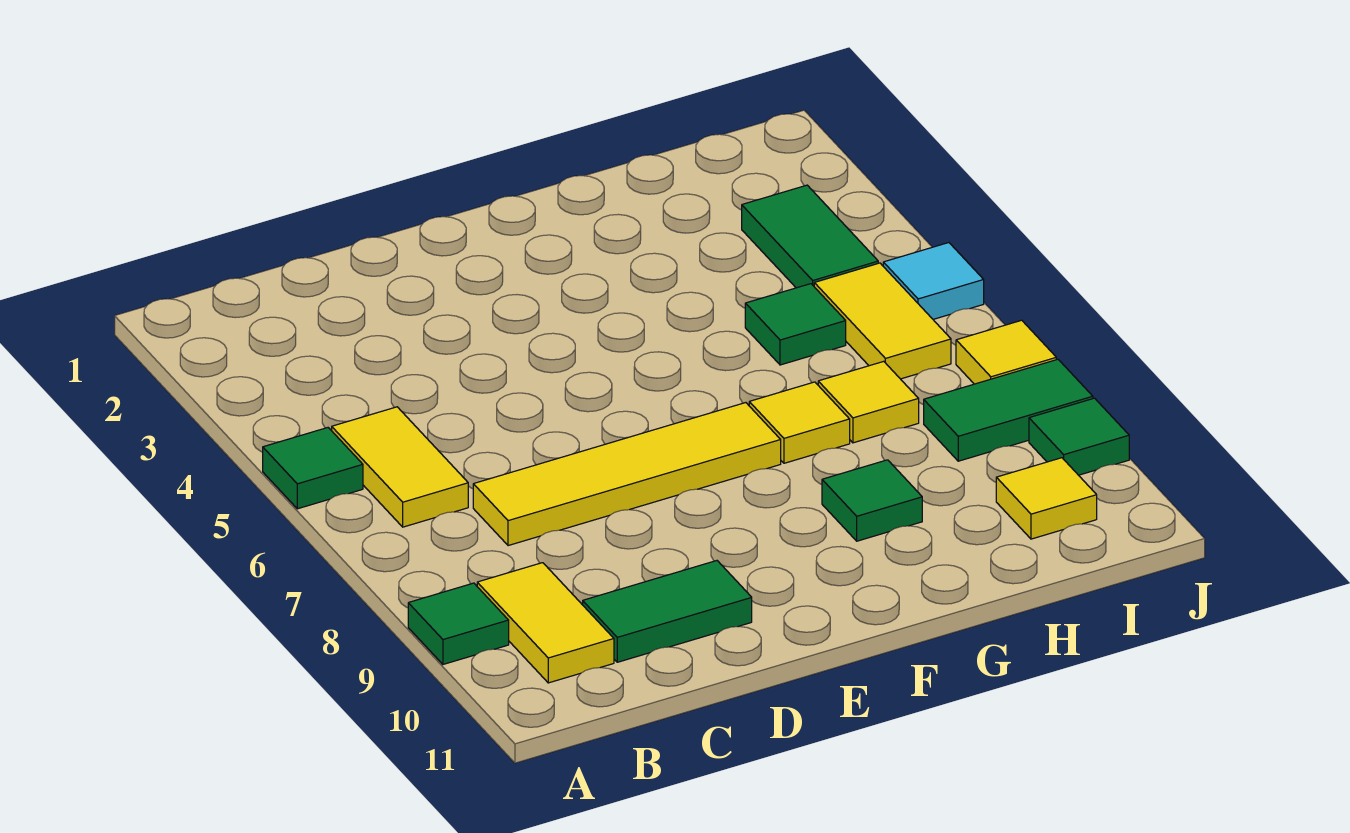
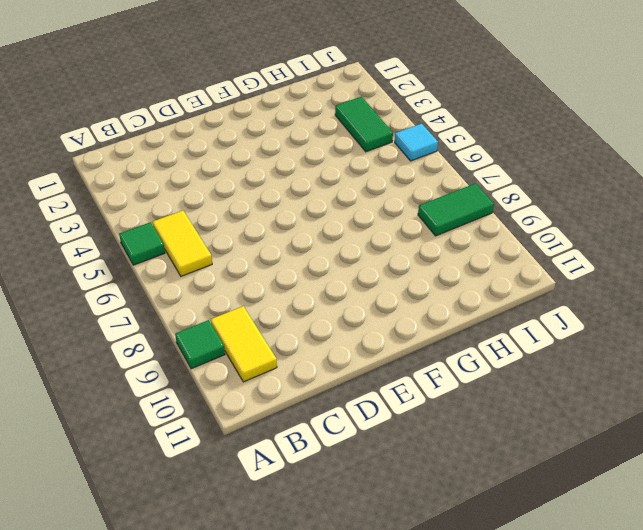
none -> yellow 1x4 tile [473,403,781,546]
none -> green 1x2 tile [583,561,752,662]
none -> yellow 1x1 tile [749,382,850,463]

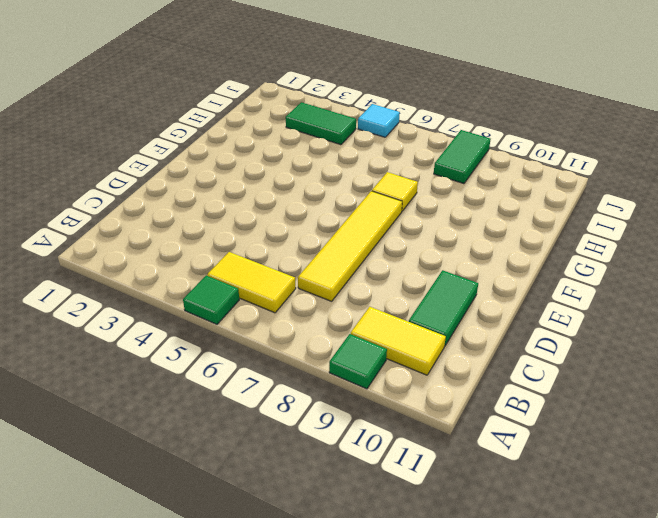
none -> green 1x1 tile [822,460,922,541]
none -> green 1x1 tile [745,284,846,365]
none -> yellow 1x1 tile [818,361,919,443]

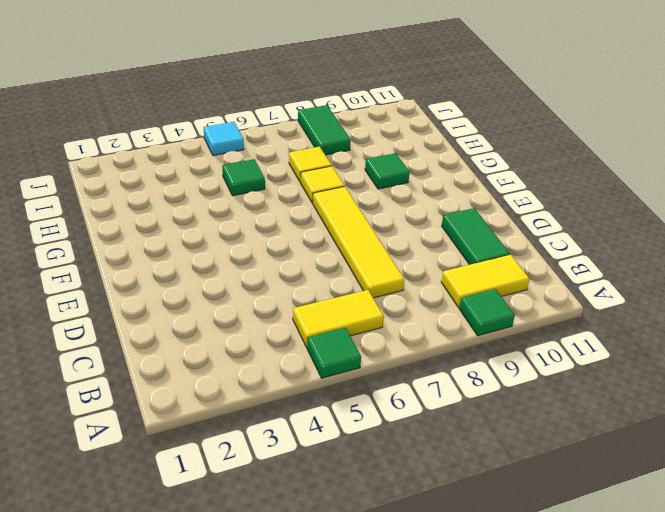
none -> green 1x2 tile [742,185,878,288]
none -> yellow 1x2 tile [814,263,951,379]
none -> yellow 1x1 tile [996,458,1097,539]

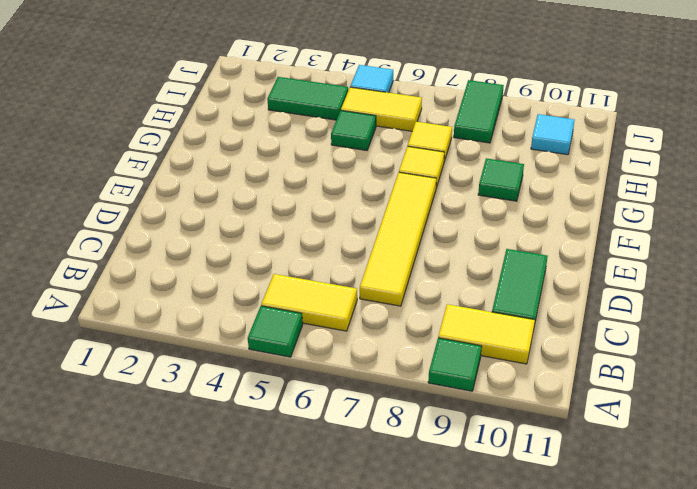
cyan 1x1 tile [531,114,574,155] -> yellow 1x1 tile [996,458,1097,539]
none -> yellow 1x1 tile [956,320,1056,384]
none -> green 1x1 tile [1029,398,1129,475]

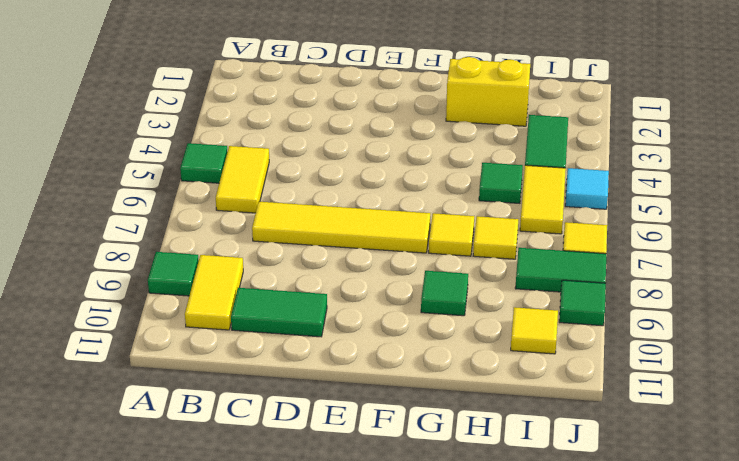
yellow 1x2 brick [446,57,530,126] -> none

